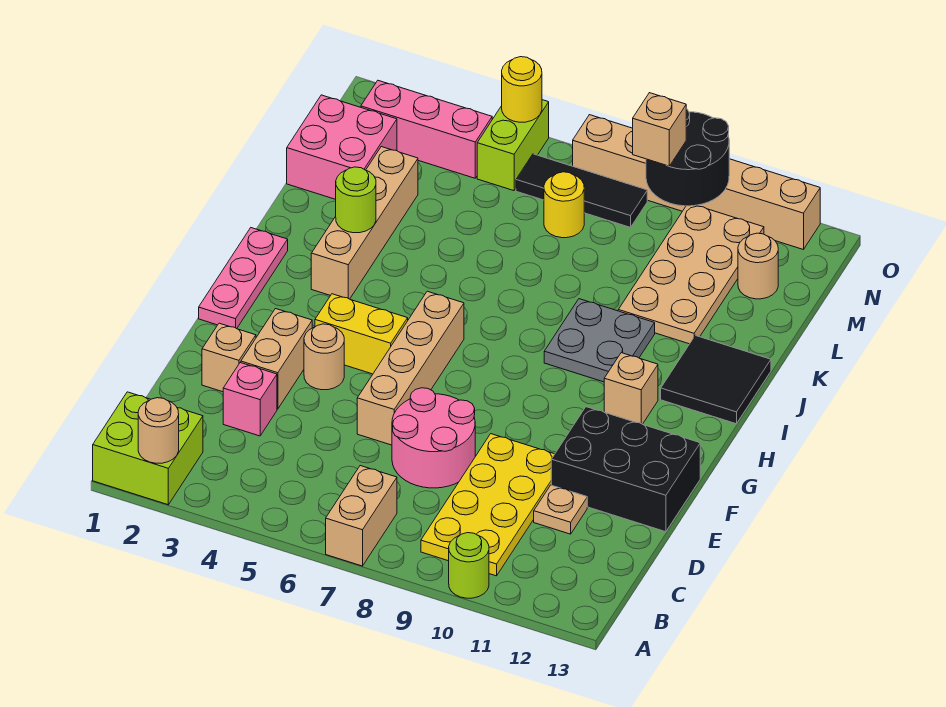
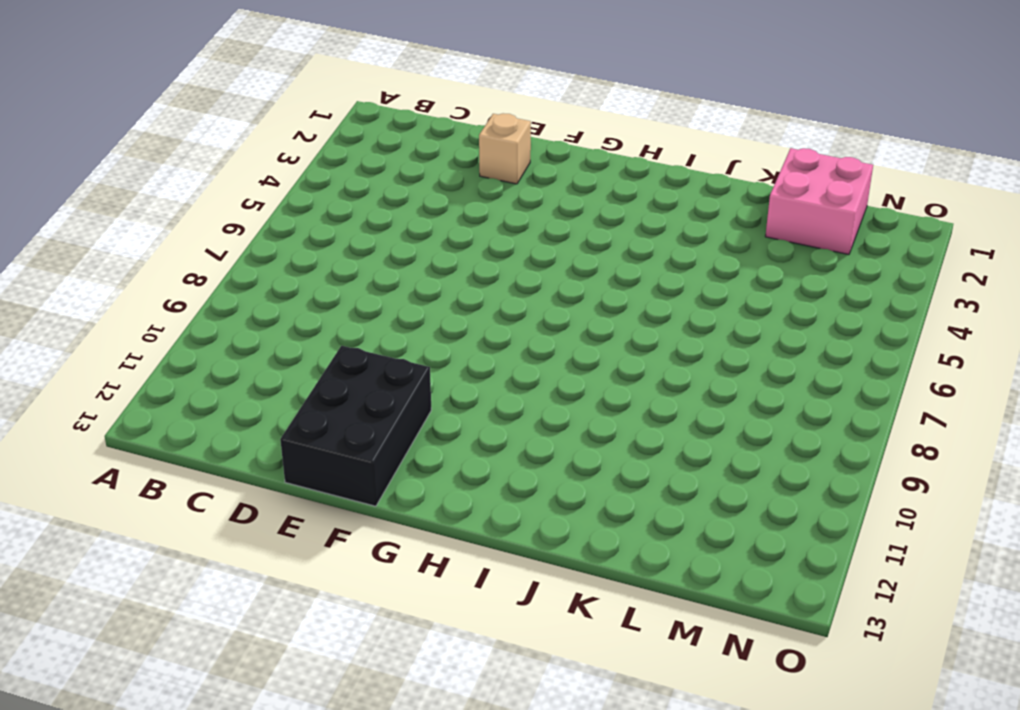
none -> lime 2x2 brick [93,392,203,505]
none -> tan 1x2 brick [326,466,397,566]
none -> lime 1x1 round brick [449,533,489,598]
none -> yellow 2x4 plate [421,434,554,576]

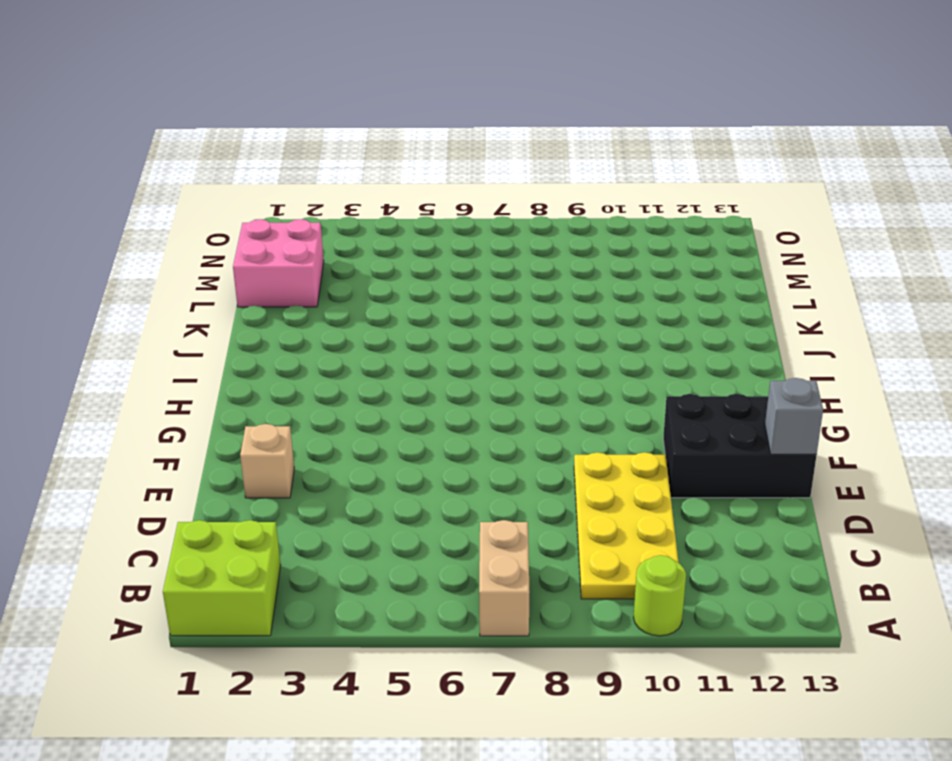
grey 1x1 brick [765,378,823,454] -> none
none -> pink 1x1 brick [223,363,277,436]
none -> pink 2x2 round brick [392,388,475,488]
none -> tan 1x1 plate [534,485,587,534]
none -> tan 1x2 brick [241,309,312,409]

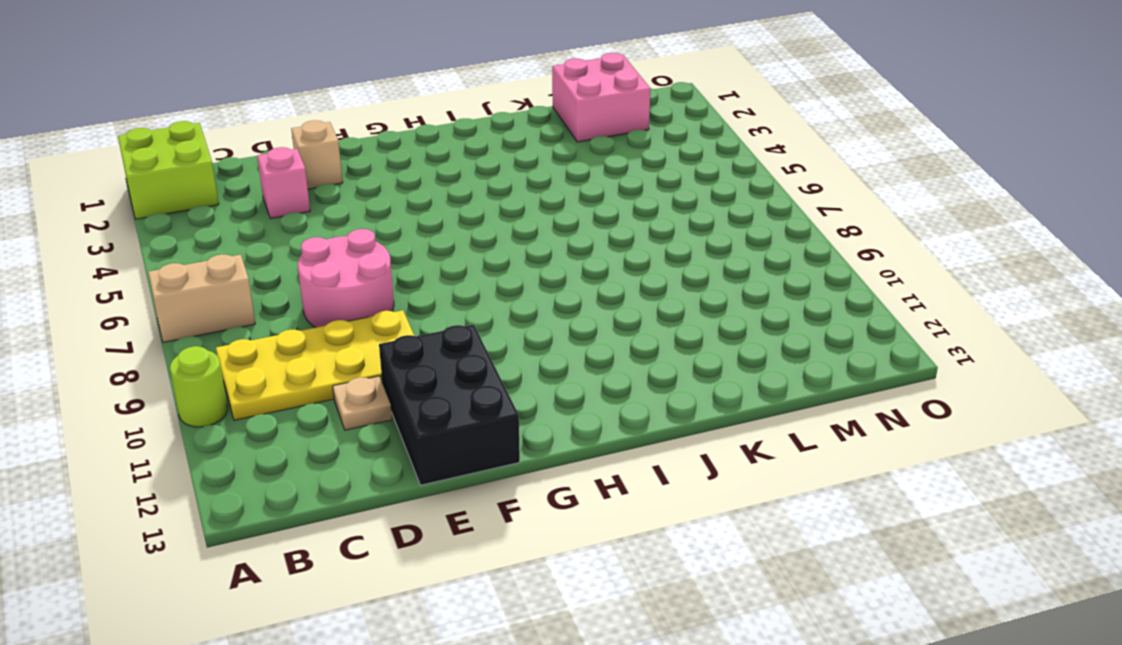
none -> tan 1x2 brick [241,309,312,409]
none -> tan 1x4 brick [357,291,464,445]
none -> tan 1x1 round brick [304,324,344,390]
none -> pink 1x3 plate [199,228,288,329]

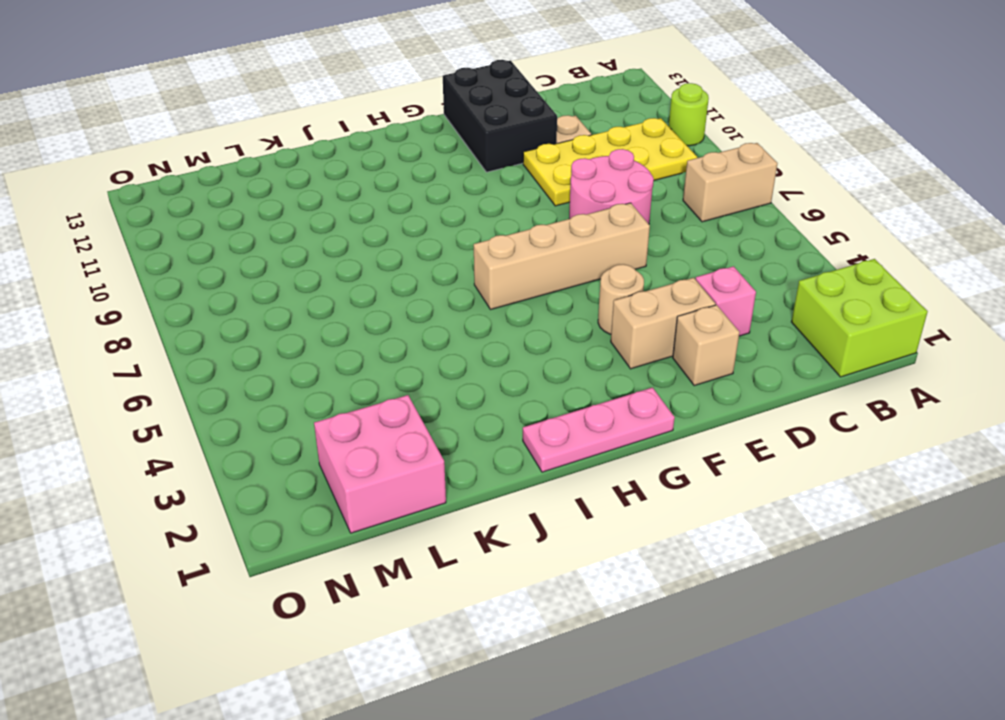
none -> yellow 1x2 brick [315,294,408,374]
none -> tan 1x1 brick [604,353,658,424]
none -> tan 1x4 brick [311,147,418,299]
none -> grey 2x2 plate [544,299,655,382]

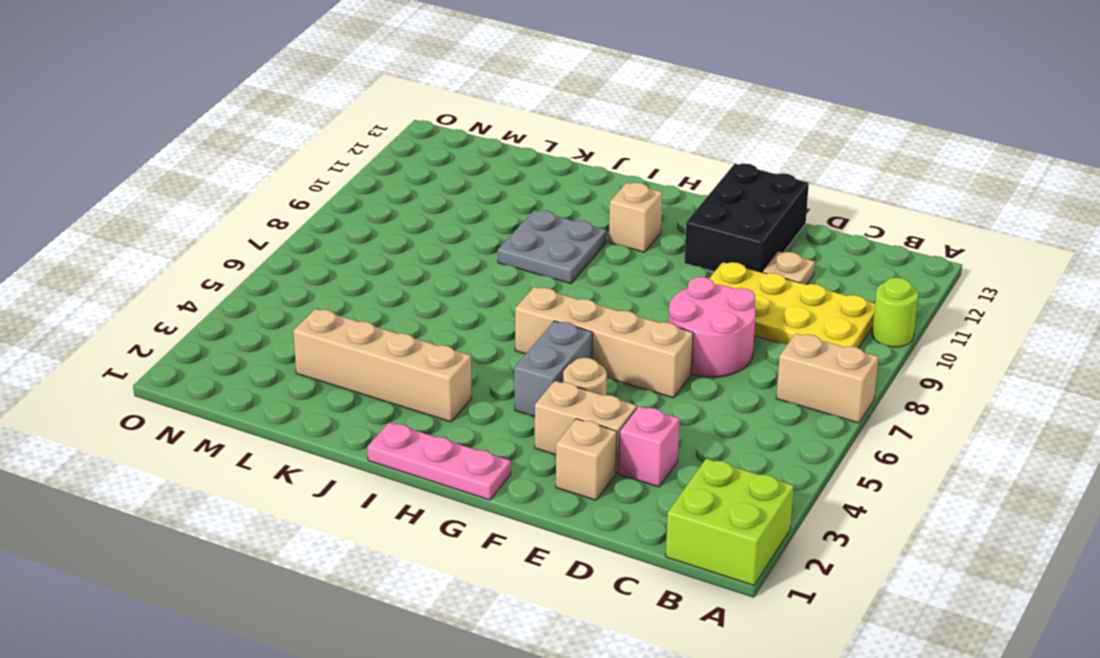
grey 1x2 brick [514,321,593,417] -> yellow 1x2 brick [315,294,408,374]
none -> black 2x2 tile [661,335,771,424]
none -> tan 2x4 plate [618,205,764,344]
none -> pink 2x2 brick [287,95,397,199]
none -> yellow 1x1 round brick [544,172,584,238]

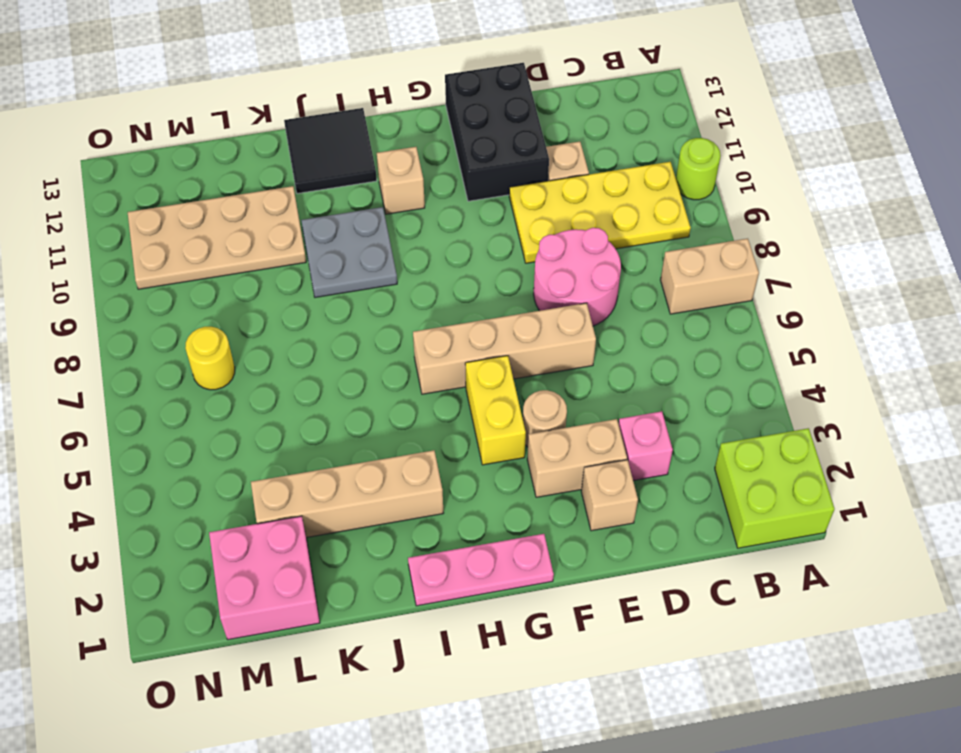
none -> tan 1x1 round brick [738,233,778,299]
none -> pink 1x3 brick [361,81,492,178]
none -> lime 1x2 brick [477,100,549,191]
none -> black 1x3 tile [516,154,647,227]

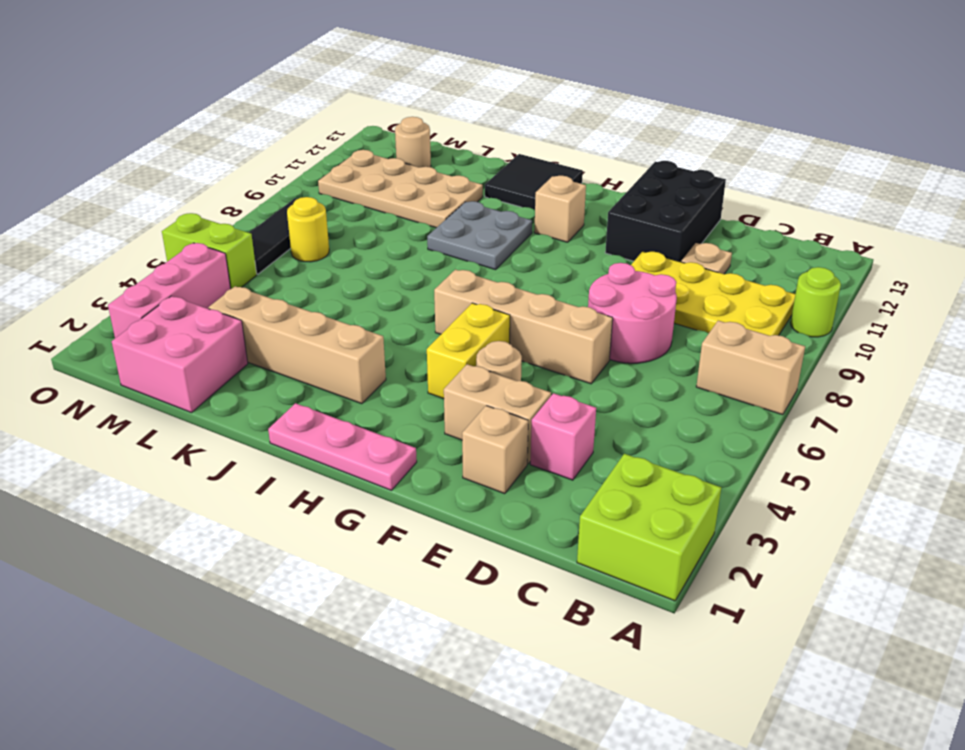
none -> tan 1x6 brick [573,115,820,250]
none -> tan 1x1 round brick [138,398,179,463]
none -> lime 1x1 round brick [336,167,376,233]
none -> black 2x2 round brick [646,109,729,206]

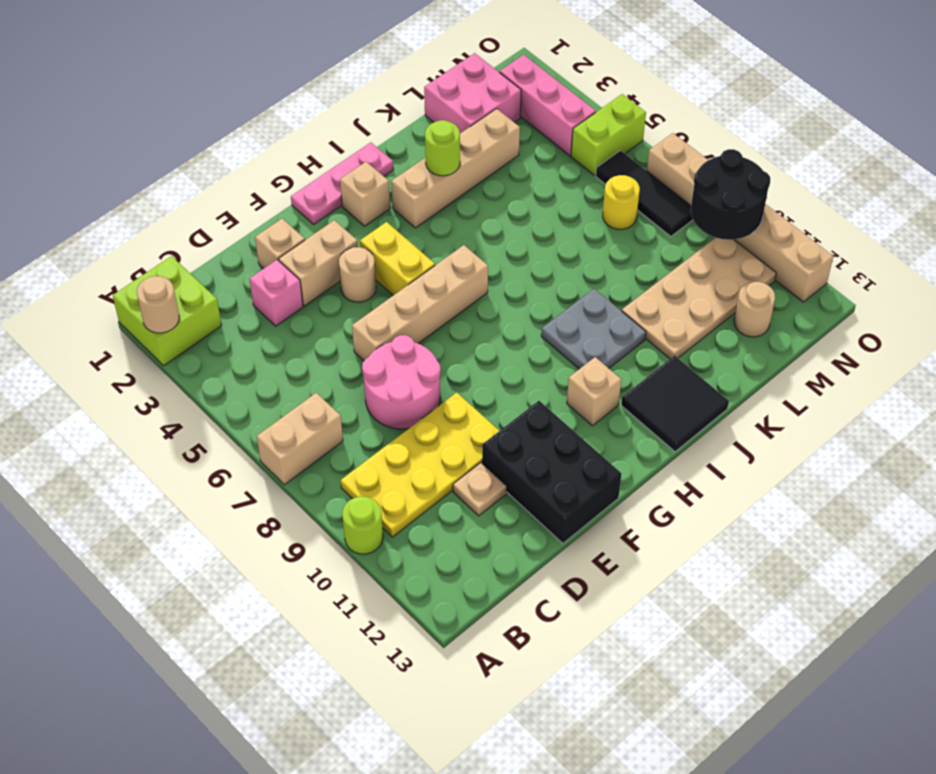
tan 1x1 brick [340,162,390,226] -> tan 1x1 brick moved to [633,93,686,166]
none -> yellow 1x1 round brick [502,57,542,122]

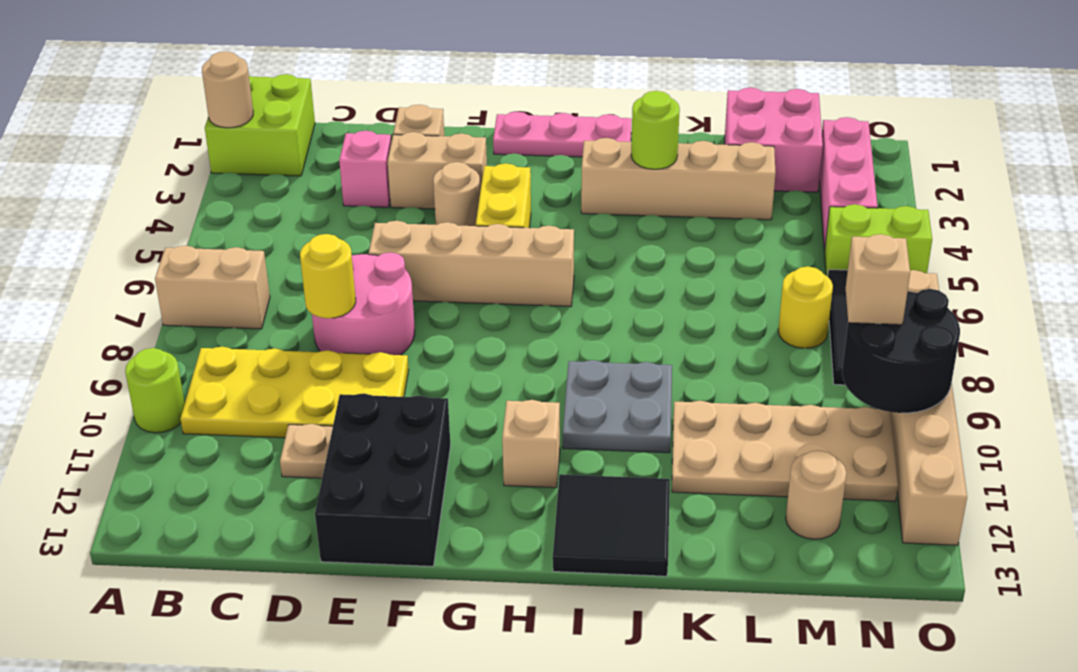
yellow 1x1 round brick [300,234,356,318] -> yellow 1x1 round brick moved to [502,57,542,122]

